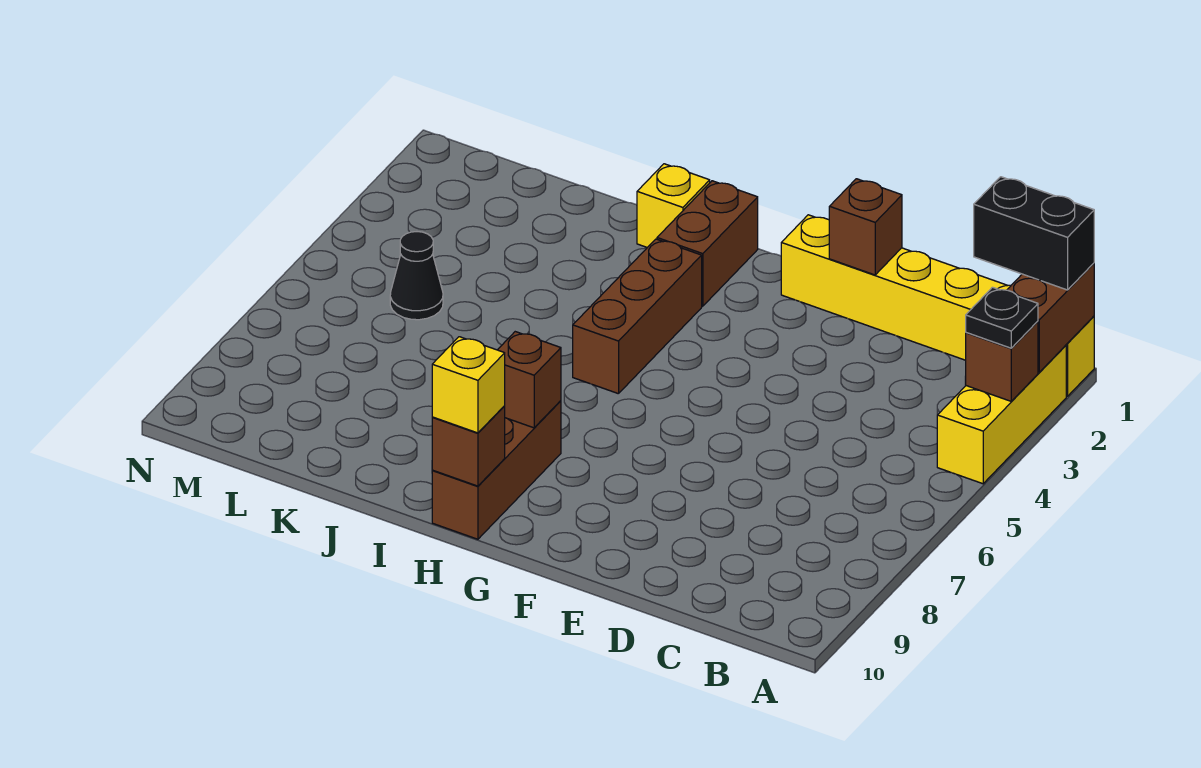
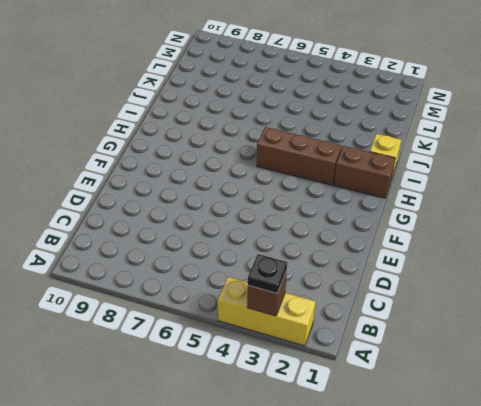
none -> yellow 1x6 brick [781,215,1094,396]
none -> brown 1x3 brick [432,401,561,539]
none -> black 1x1 cone [390,232,443,320]

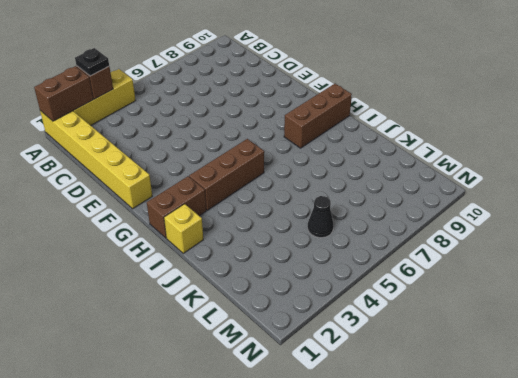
none -> brown 1x1 brick [829,179,902,275]
none -> brown 1x1 brick [498,332,561,428]
none -> brown 1x1 brick [432,406,505,486]

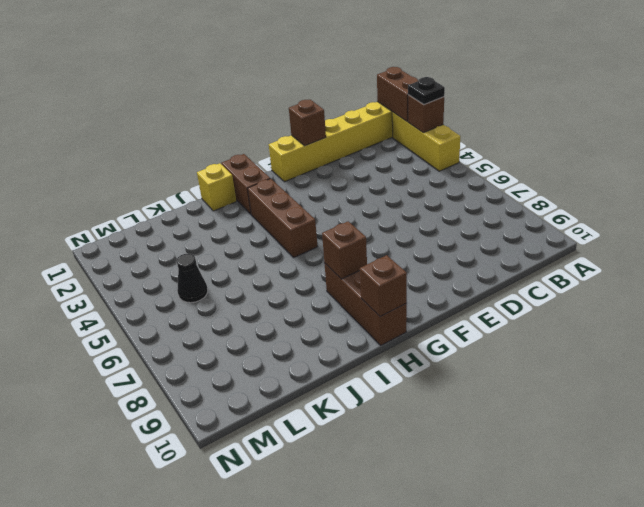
none -> black 1x2 brick [974,177,1094,290]
none -> yellow 1x1 brick [432,337,505,433]

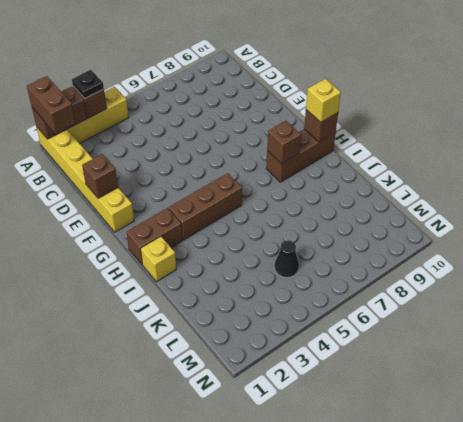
brown 1x2 brick [27,76,76,134] -> black 1x2 brick [974,177,1094,290]

